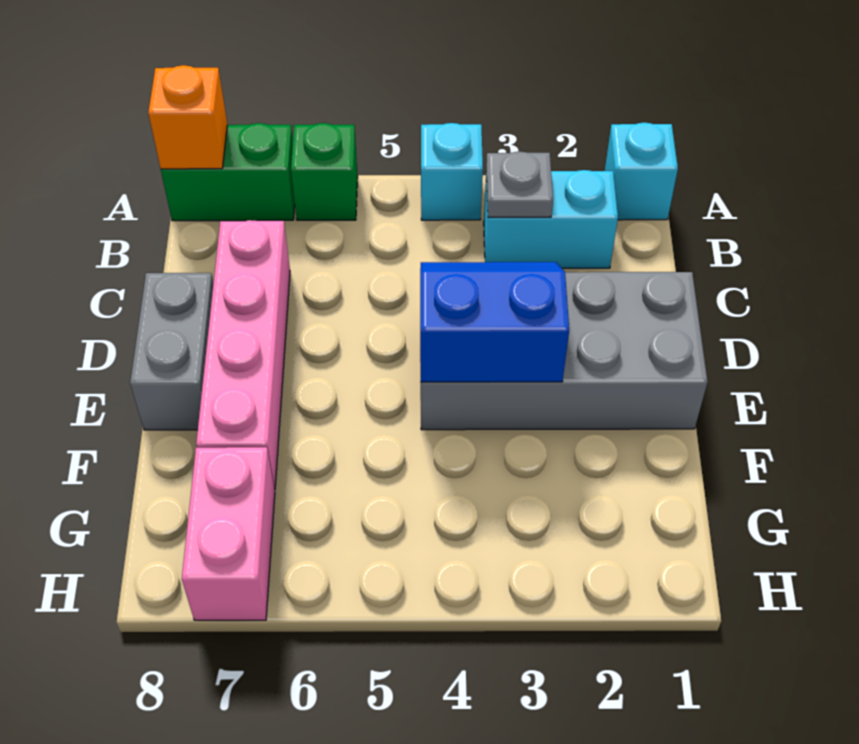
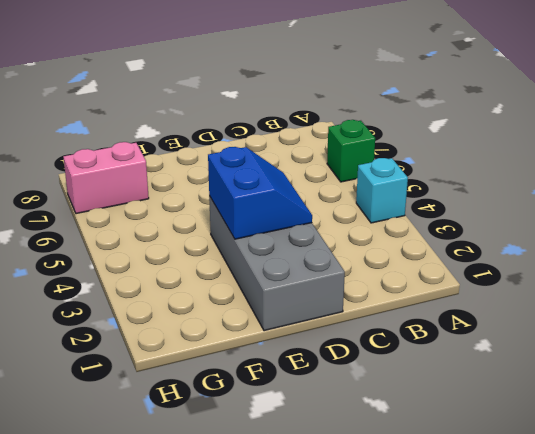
none -> cyan 1x1 brick [605,122,678,220]
none -> green 1x2 brick [161,123,295,221]
none -> cyan 1x2 brick [484,170,618,268]

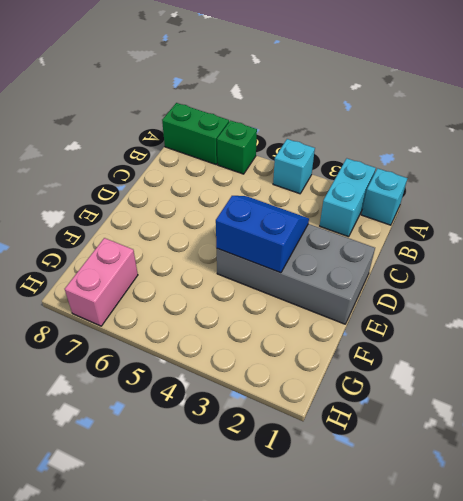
cyan 1x2 brick [320,159,376,237] -> cyan 1x2 brick turned to [484,170,618,268]
none -> pink 1x4 brick [196,220,290,490]
none -> grey 1x2 brick [130,273,213,430]
none -> orange 1x1 brick [148,65,227,169]

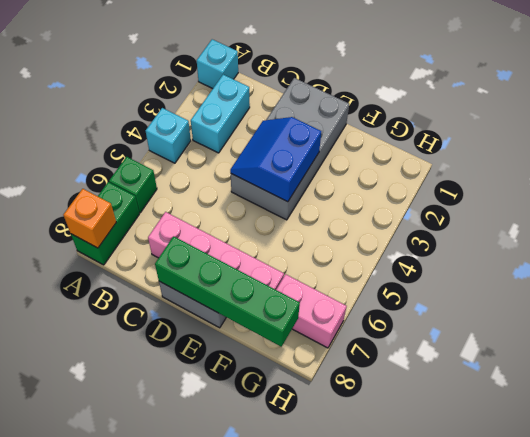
green 1x4 brick [155,236,300,347] -> none
none -> grey 1x1 plate [486,151,553,217]

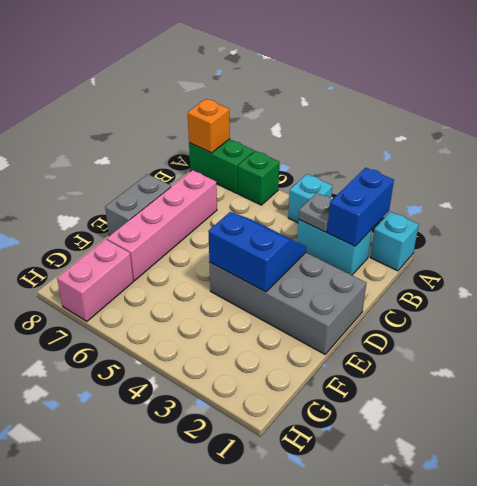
blue 1x2 brick [327,168,394,246] -> none

